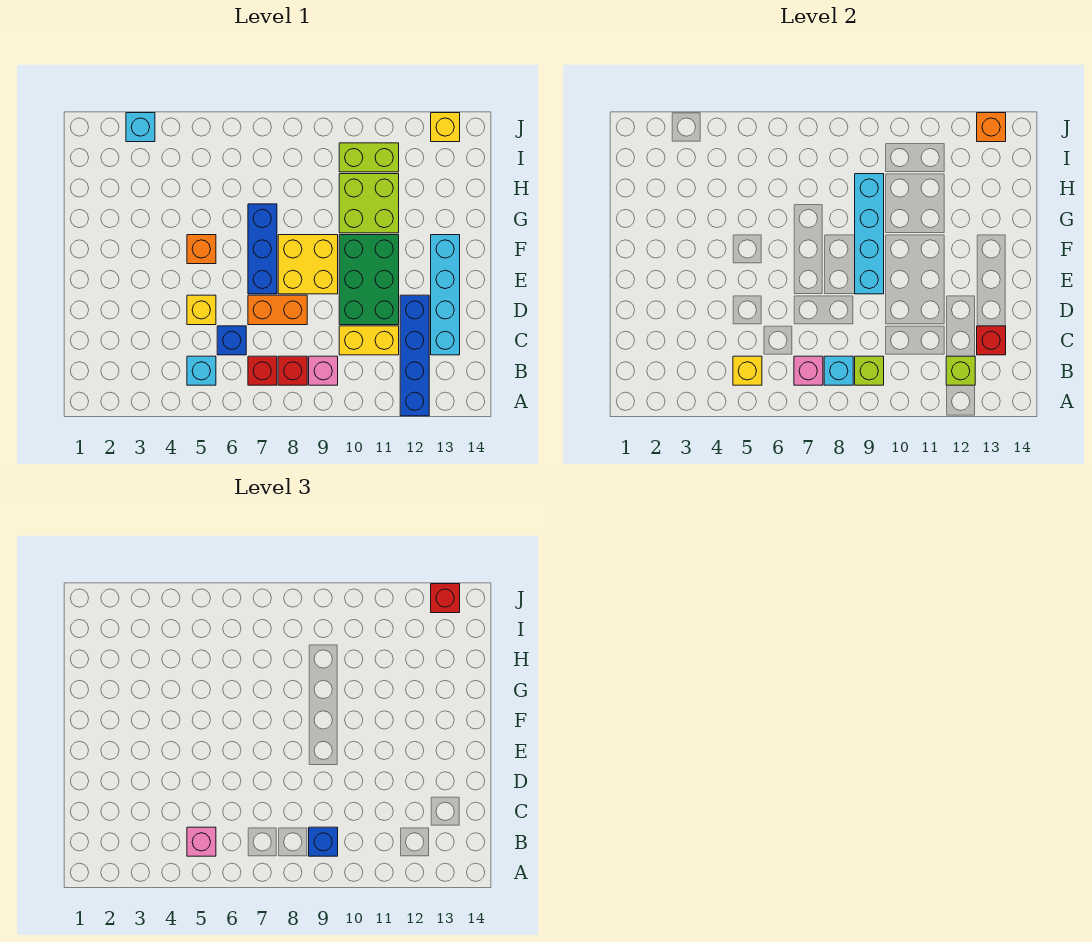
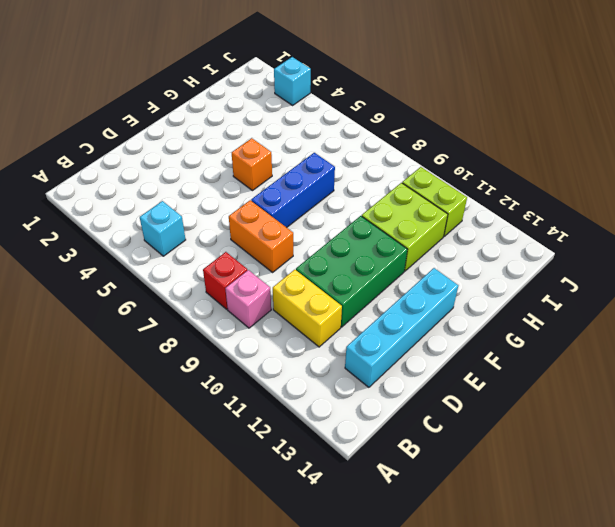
none -> blue 1x4 brick [400,295,429,416]
none -> red 1x1 brick [248,356,277,385]
none -> blue 1x1 brick [217,326,246,355]

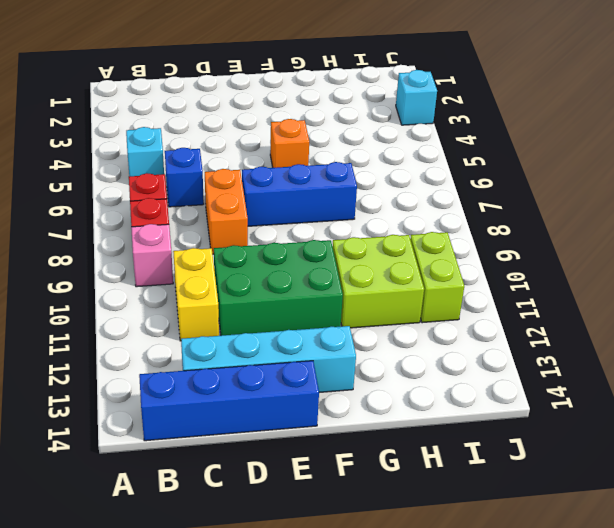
blue 1x4 brick [139,361,319,441] -> blue 1x4 brick moved to [400,295,429,416]
none -> yellow 1x1 brick [187,295,216,325]
none -> yellow 2x2 brick [278,235,338,294]
none -> yellow 1x1 brick [431,113,460,142]

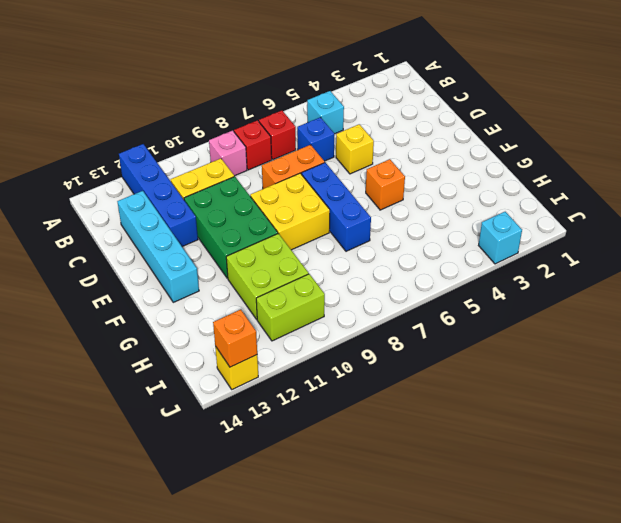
none -> yellow 1x1 brick [733,356,762,385]
none -> pink 1x1 brick [794,356,823,385]
none -> cyan 1x1 brick [824,356,853,385]

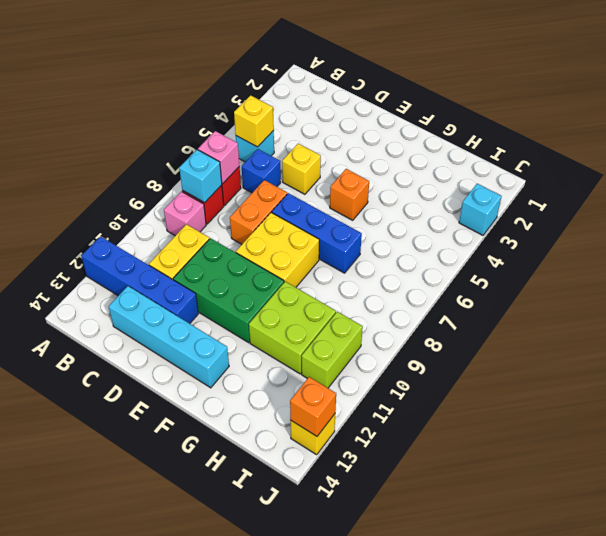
none -> lime 1x1 brick [855,356,884,385]
none -> lime 1x1 brick [946,356,975,385]
none -> red 1x1 brick [977,326,1006,355]

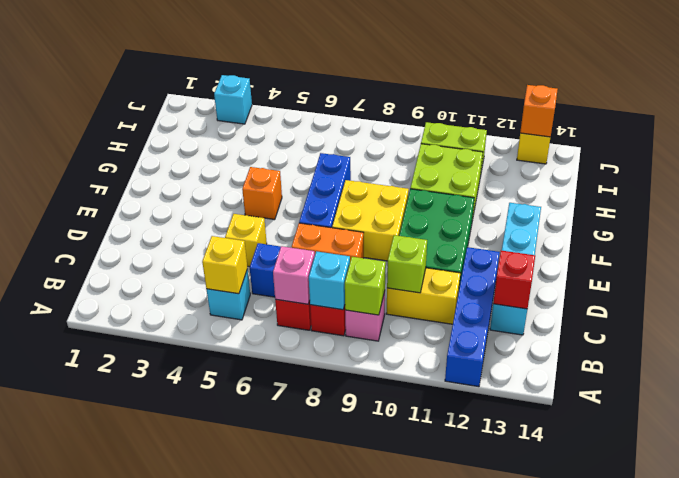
lime 1x1 brick [387,235,427,293] -> lime 1x1 brick moved to [946,356,975,385]
none -> cyan 1x4 brick [855,174,884,294]
none -> pink 1x1 brick [187,827,216,856]
none -> blue 1x1 brick [309,827,338,856]

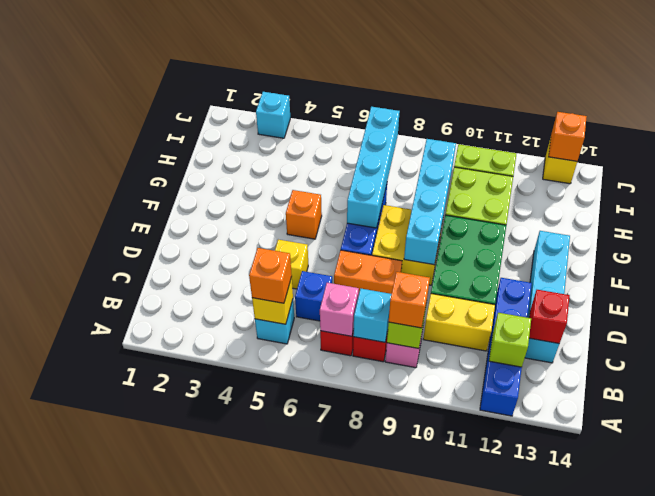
orange 1x1 brick [249,248,292,303] -> pink 1x1 brick [187,827,216,856]
orange 1x1 brick [389,272,430,328] -> blue 1x1 brick [309,827,338,856]
cyan 1x4 brick [347,107,400,228] -> none
none -> red 1x1 brick [431,584,460,613]

